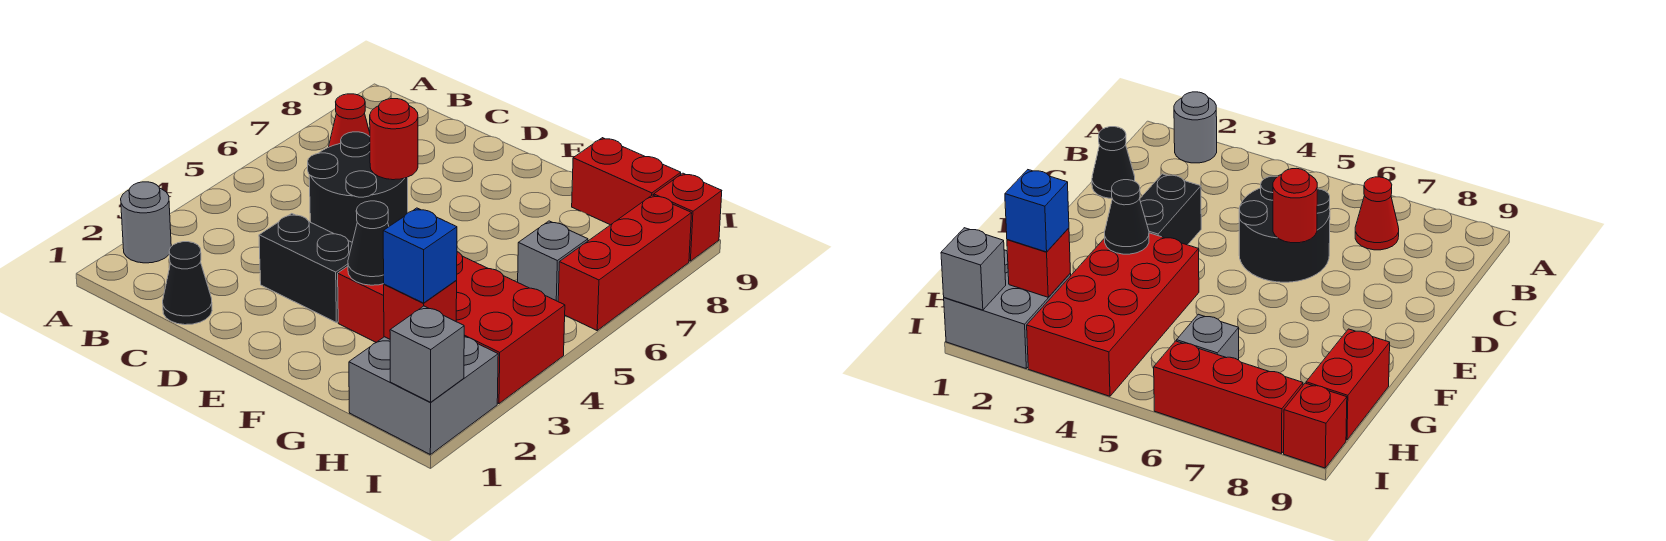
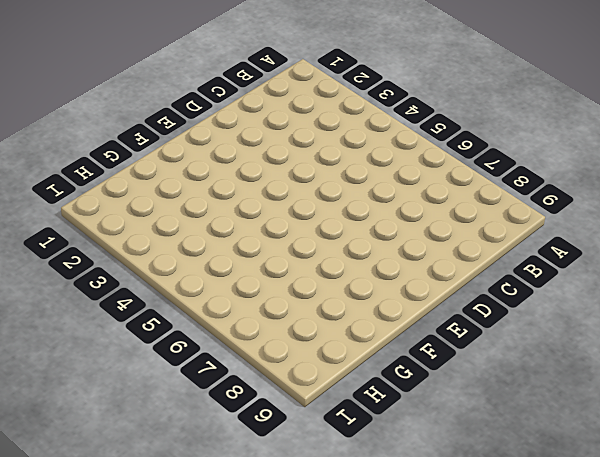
none -> grey 1x1 round brick [121,182,171,263]
none -> red 1x1 cone [329,94,370,147]
none -> black 1x1 cone [163,242,212,325]

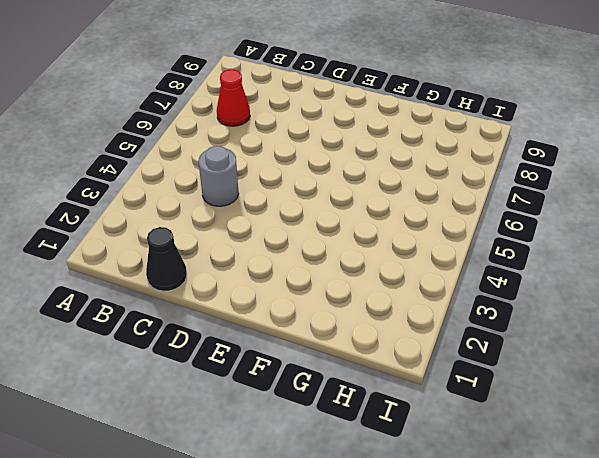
grey 1x1 round brick [199,146,239,206] -> grey 1x1 round brick moved to [121,182,171,263]
none -> black 2x2 round brick [308,132,408,242]
none -> black 1x2 brick [259,214,352,323]
none -> red 2x4 brick [338,252,565,404]

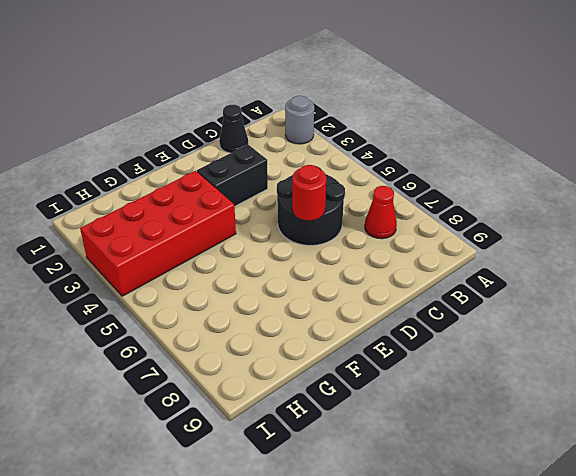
none -> red 1x2 brick [572,138,681,225]
none -> grey 2x2 brick [349,337,498,454]
none -> grey 1x1 brick [518,221,588,301]

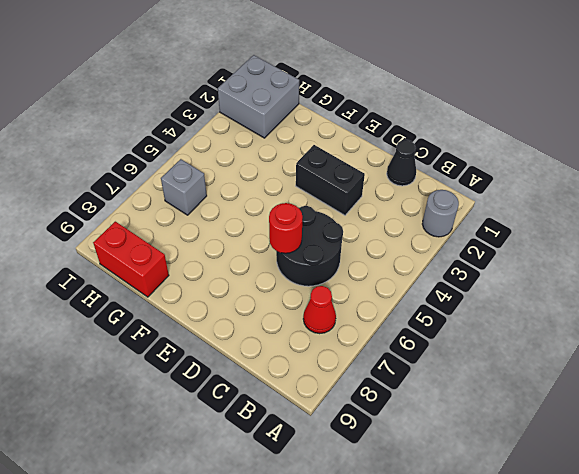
none -> red 2x4 brick [338,252,565,404]
none -> red 1x3 brick [558,195,692,330]
none -> red 1x1 brick [654,173,722,261]

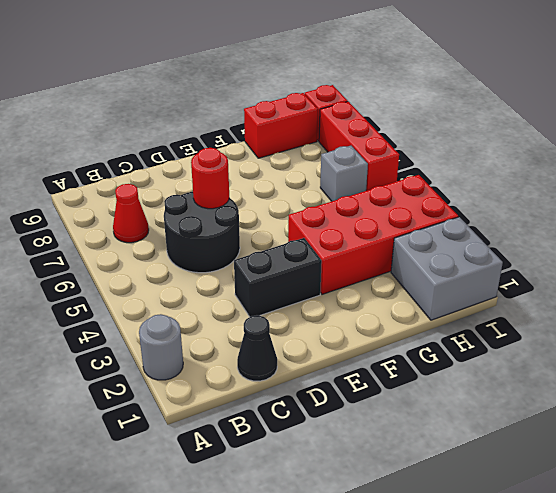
none -> black 1x1 cone [348,201,389,285]
none -> red 1x1 brick [384,281,457,339]
none -> grey 1x1 brick [390,306,464,402]

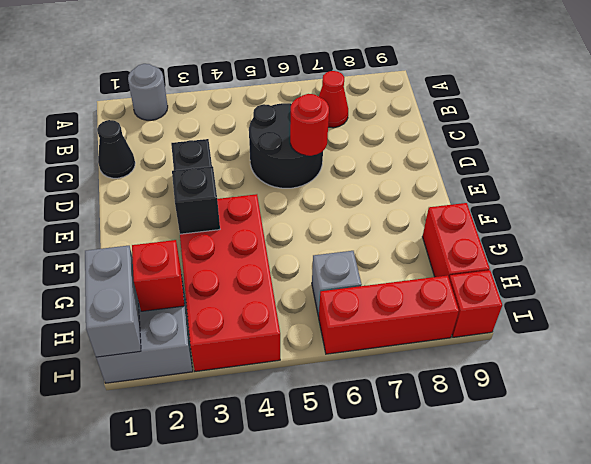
black 1x1 brick [172,166,220,234] -> black 1x1 cone [348,201,389,285]
grey 1x2 brick [85,246,141,357] -> grey 1x1 brick [390,306,464,402]
none -> blue 1x1 brick [383,208,457,303]

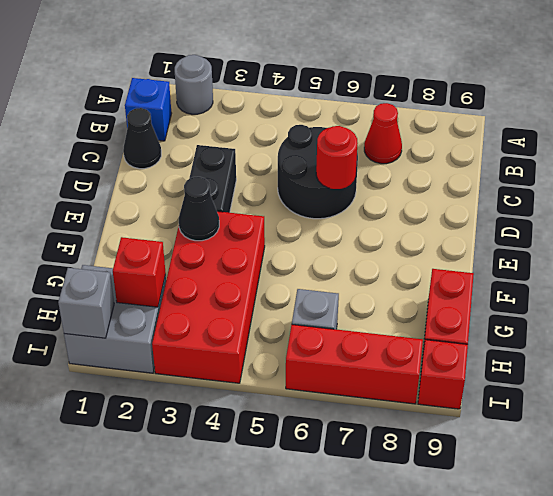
blue 1x1 brick [125,78,172,141] -> blue 1x1 brick moved to [383,208,457,303]

